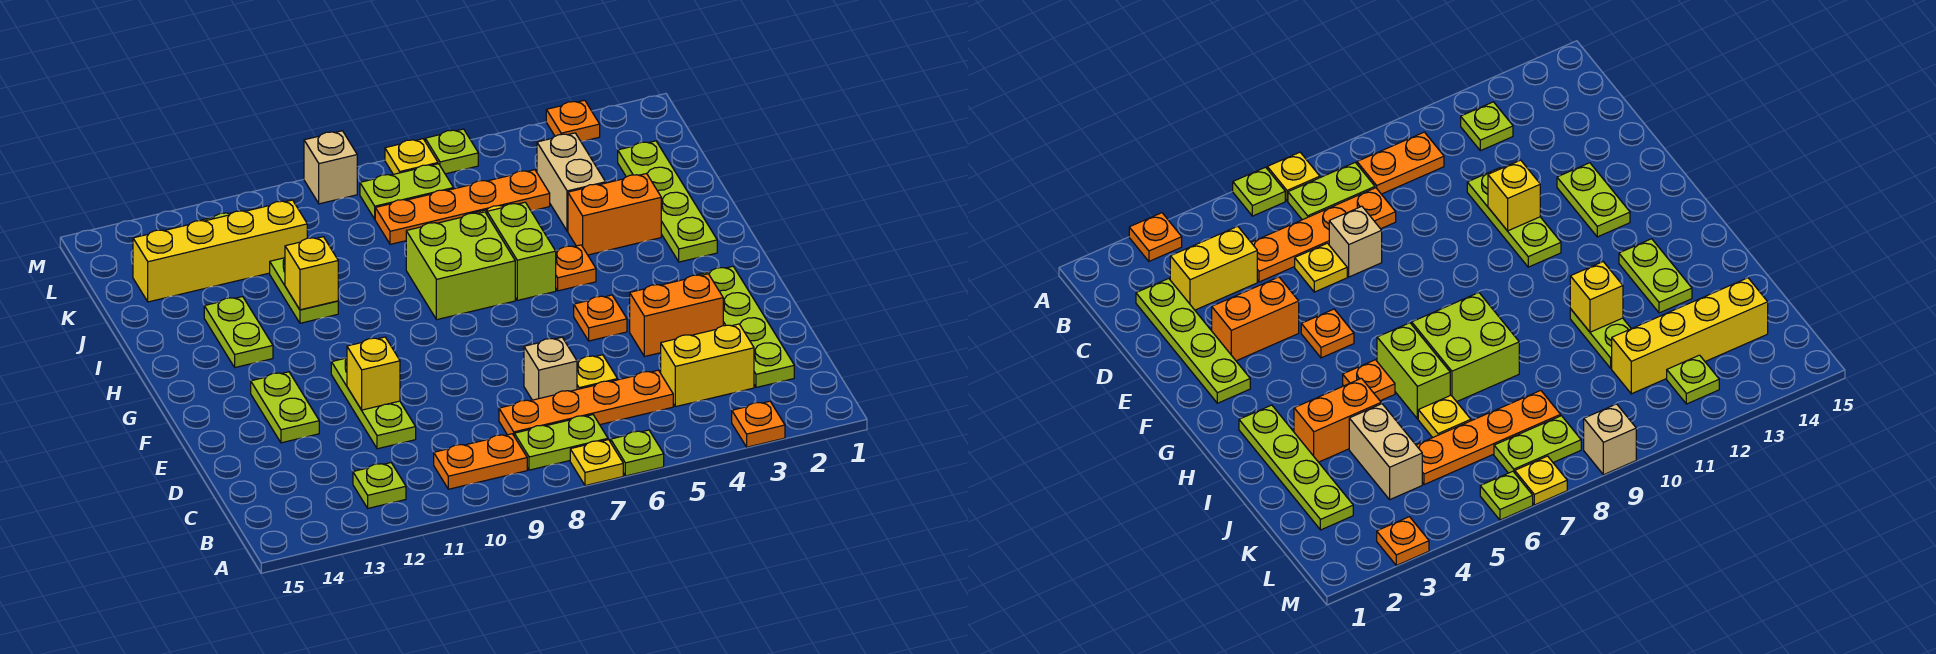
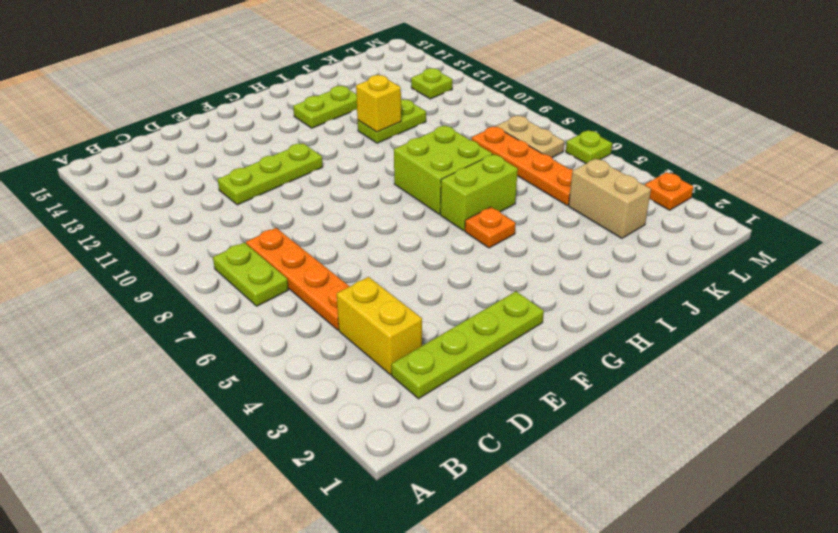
tan 1x2 brick [569,159,651,238] -> tan 1x2 brick turned to [537,133,606,231]
tan 1x2 plate [496,116,564,158] -> lime 1x2 plate [360,164,454,219]
none -> orange 1x1 plate [732,401,785,447]
none -> lime 1x1 plate [611,430,664,476]
none -> yellow 1x1 plate [570,440,623,486]
none -> orange 1x2 plate [434,434,527,489]

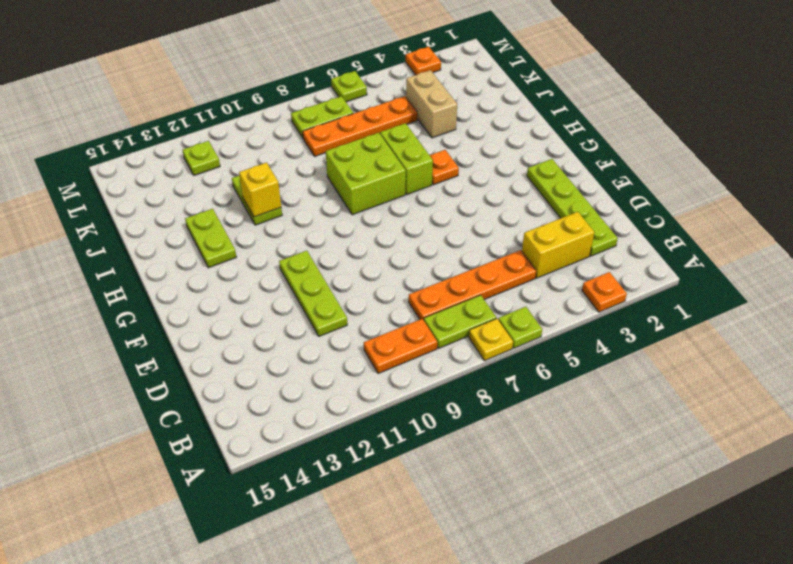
none -> lime 1x1 plate [353,463,406,508]
none -> yellow 1x1 plate [577,355,617,389]
none -> tan 1x1 brick [524,337,577,400]
none -> orange 1x2 brick [630,274,723,357]

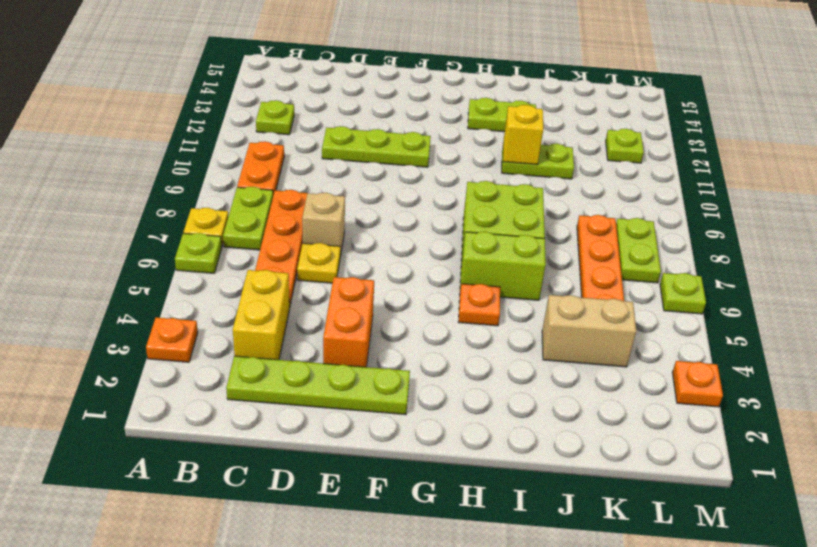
none -> lime 1x2 plate [251,372,319,443]
none -> orange 1x1 plate [574,295,627,341]
none -> lime 1x4 plate [618,141,717,262]
none -> orange 1x2 brick [568,174,661,255]

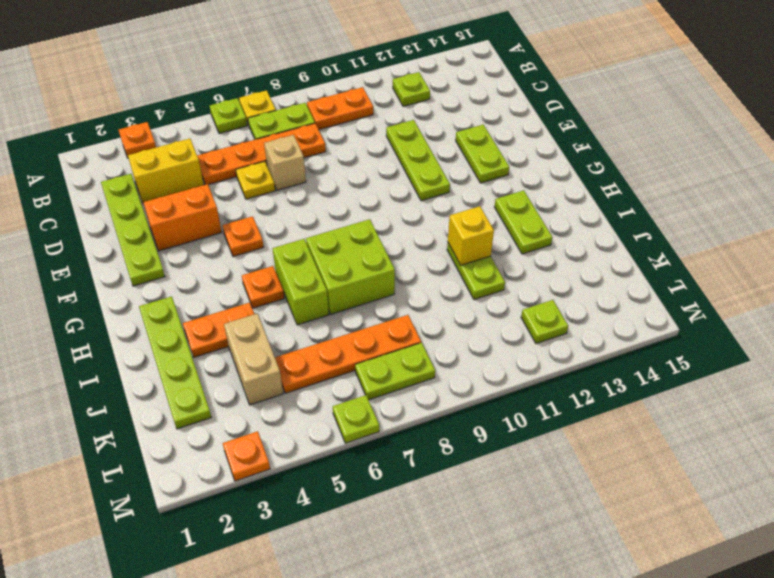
orange 1x2 plate [183,303,254,357] -> orange 1x2 brick [568,174,661,255]
none -> yellow 1x1 plate [1418,395,1471,438]
none -> yellow 1x4 brick [133,200,307,302]
none -> yellow 1x1 plate [385,139,438,174]
none -> tan 1x1 brick [304,131,357,204]

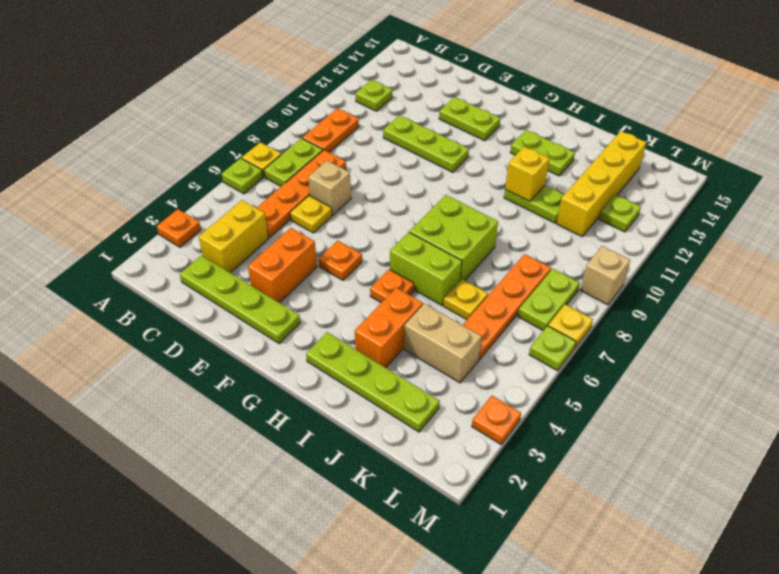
none -> yellow 1x1 brick [347,337,400,410]

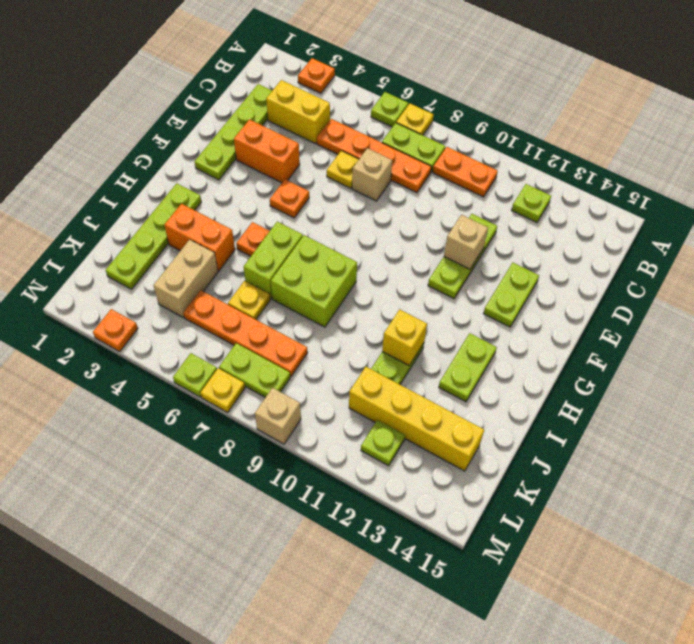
tan 1x1 brick [444,215,488,269] -> yellow 1x1 brick [347,337,400,410]

